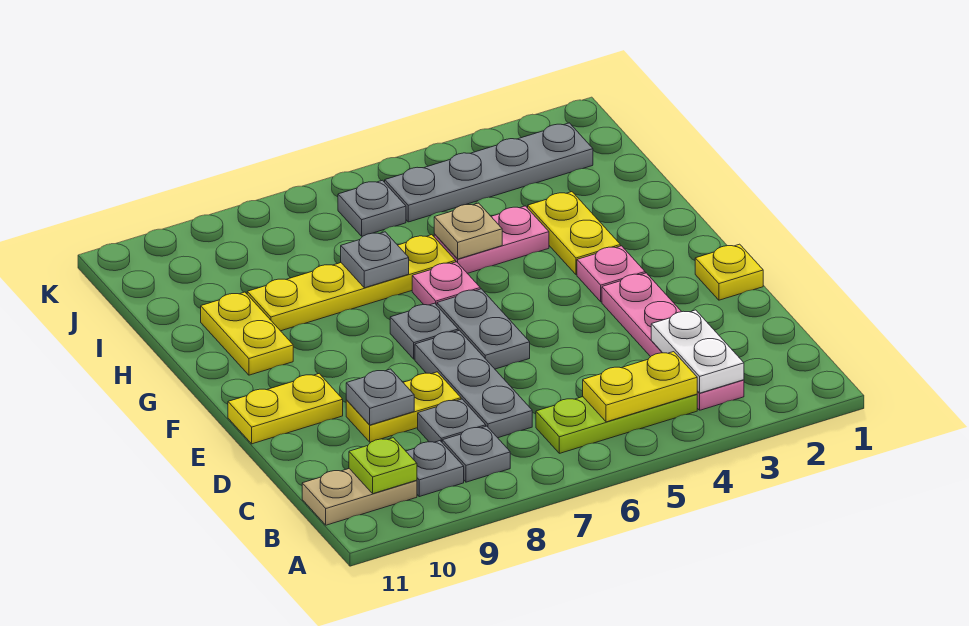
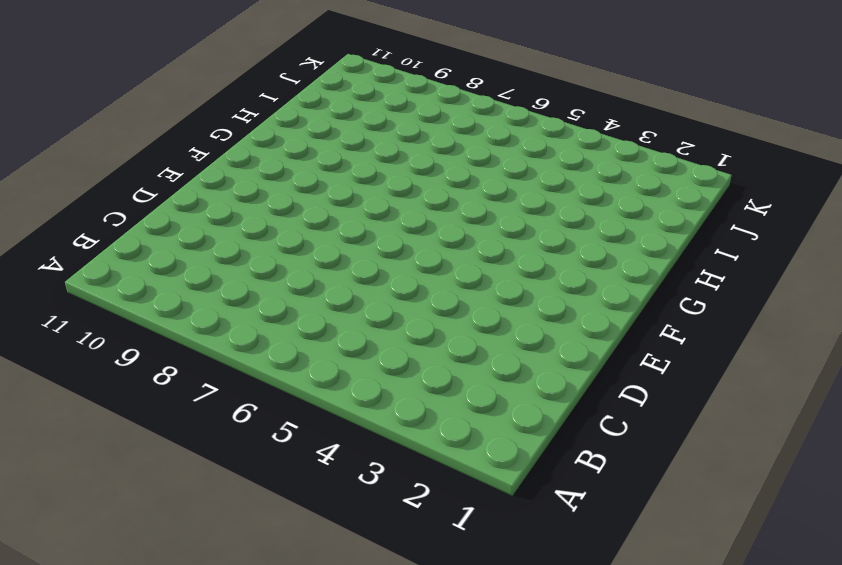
none -> pink 1x4 plate [602,273,744,410]
none -> lime 1x3 plate [536,394,697,453]
none -> grey 1x1 plate [442,426,510,482]

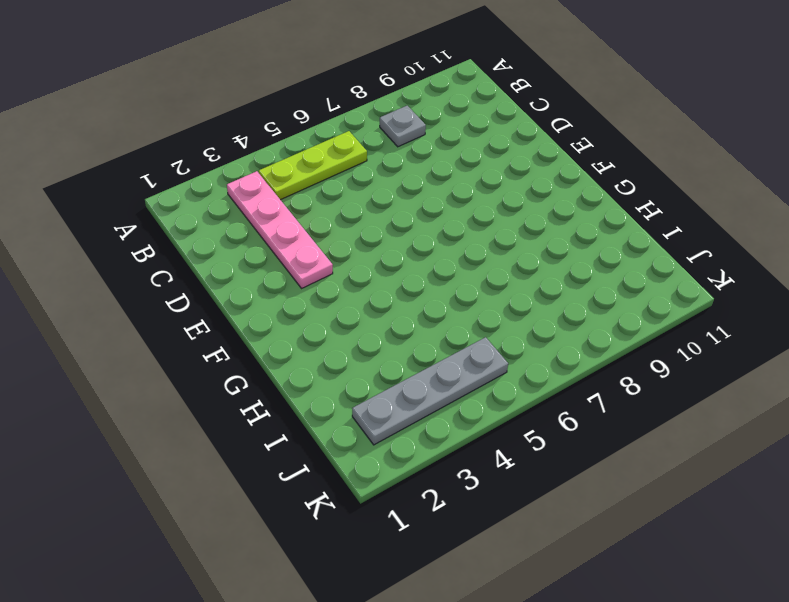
none -> grey 1x1 plate [406,441,464,497]
none -> tan 1x2 plate [302,469,417,525]
none -> grey 1x3 plate [415,330,532,438]

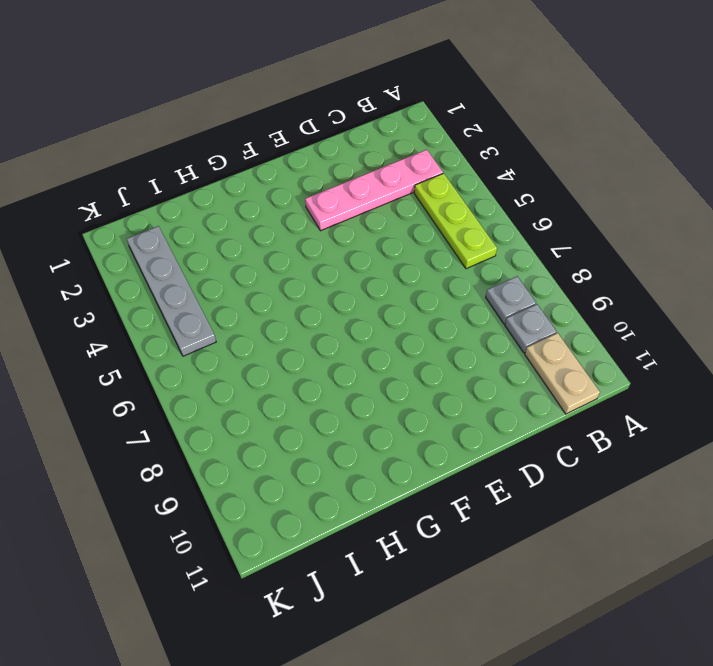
none -> grey 1x3 plate [415,330,532,438]
none -> grey 1x1 plate [418,399,486,442]
none -> yellow 1x2 plate [346,372,461,442]

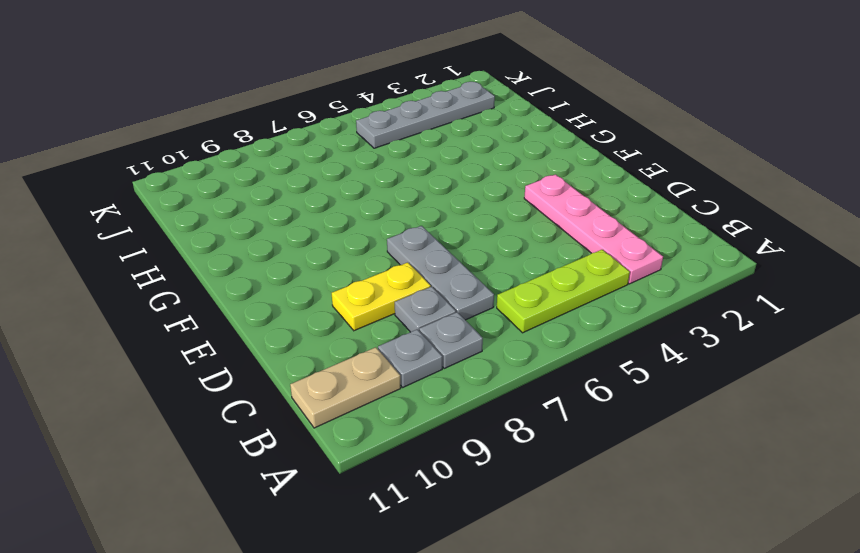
none -> yellow 1x1 plate [695,244,763,300]
none -> grey 1x2 plate [437,289,530,369]
none -> yellow 1x2 plate [228,374,343,444]

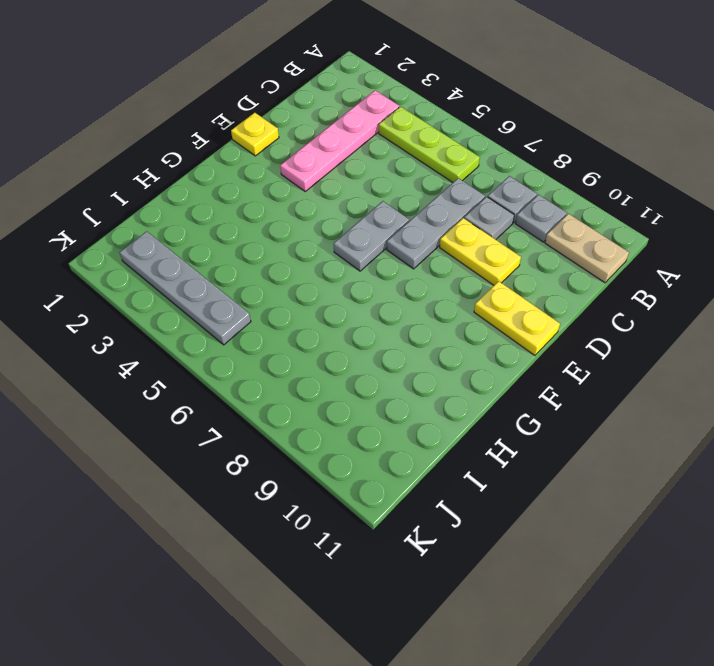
none -> pink 1x1 plate [577,246,645,302]
none -> grey 1x1 plate [390,303,458,359]
none -> yellow 1x2 plate [528,192,620,275]

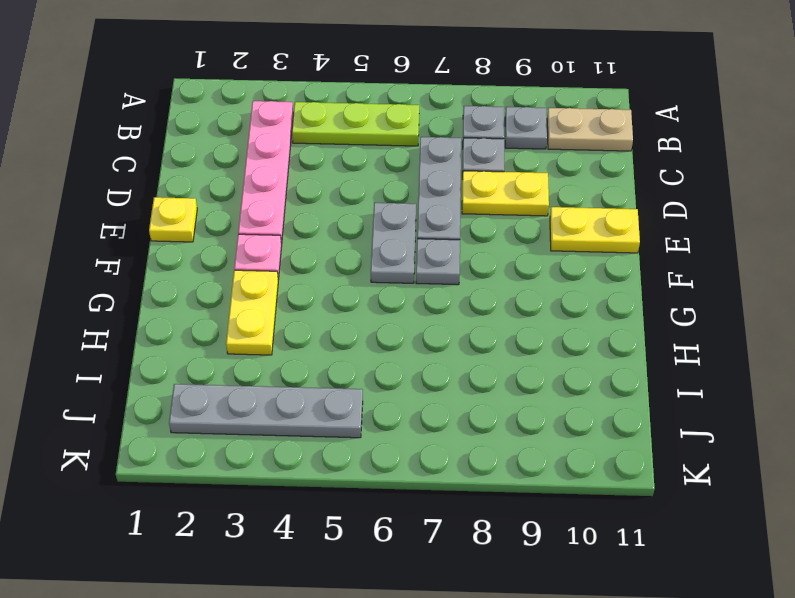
none -> pink 1x1 plate [412,262,480,305]
none -> yellow 1x2 plate [201,292,293,375]
none -> pink 1x2 plate [434,206,549,273]

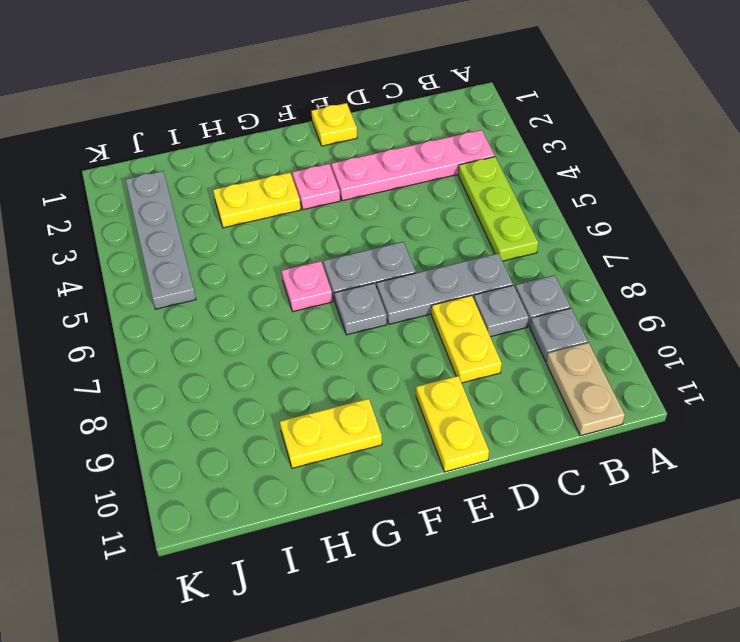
none -> pink 1x2 plate [434,206,549,273]
none -> yellow 1x4 plate [247,235,456,331]
none -> grey 1x1 plate [338,180,406,236]

